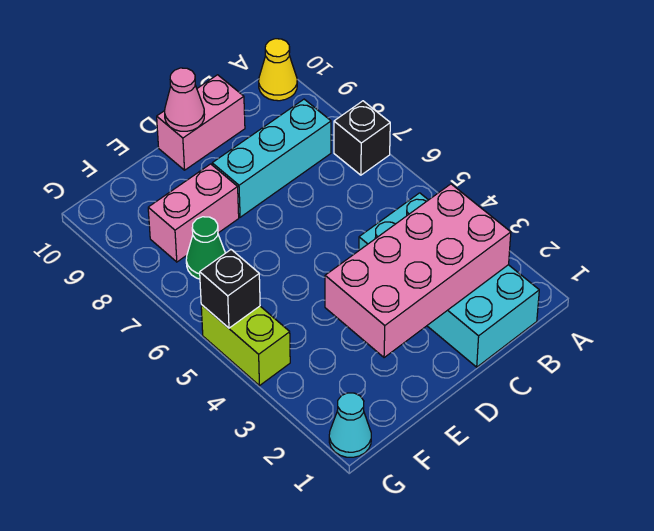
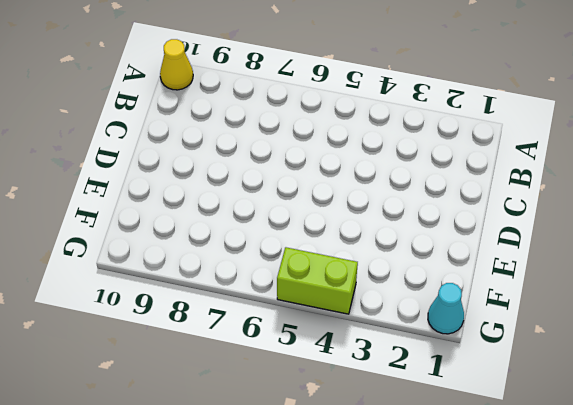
none -> black 1x1 brick [334,101,390,175]
none -> cyan 2x4 brick [359,193,539,367]
none -> cyan 1x3 brick [212,99,331,217]

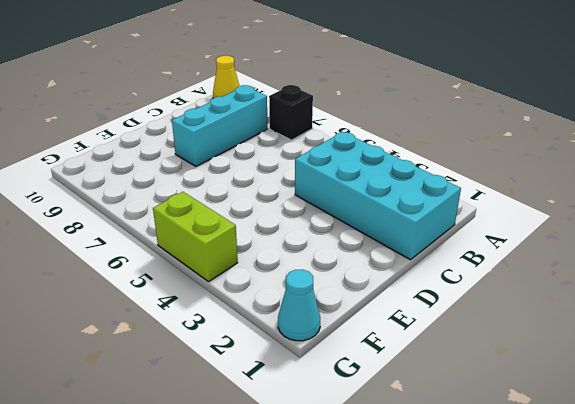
none -> pink 1x2 brick [157,75,245,170]
none -> pink 1x2 brick [148,164,239,262]
none -> green 1x1 cone [186,217,225,279]

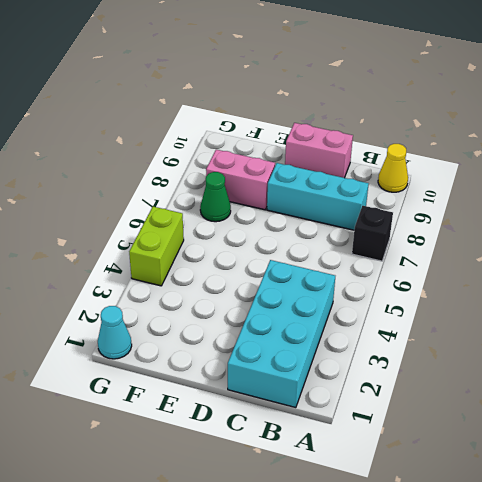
none -> pink 2x4 brick [325,184,511,358]
none -> pink 1x1 cone [165,68,205,131]
none -> black 1x1 brick [200,250,260,328]

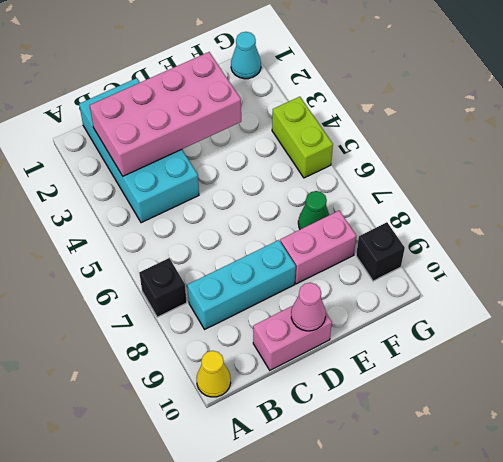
black 1x1 brick [356,222,405,281] -> black 1x1 brick moved to [200,250,260,328]

